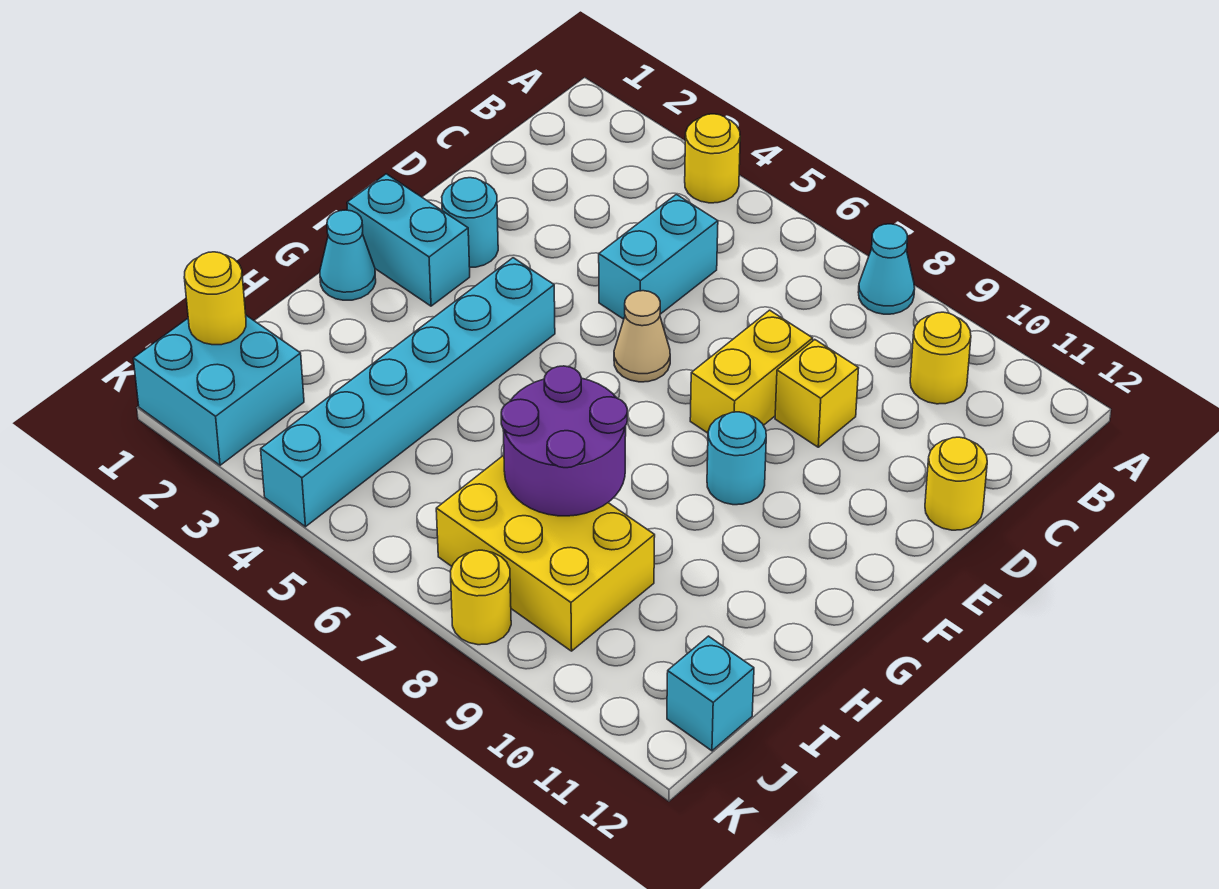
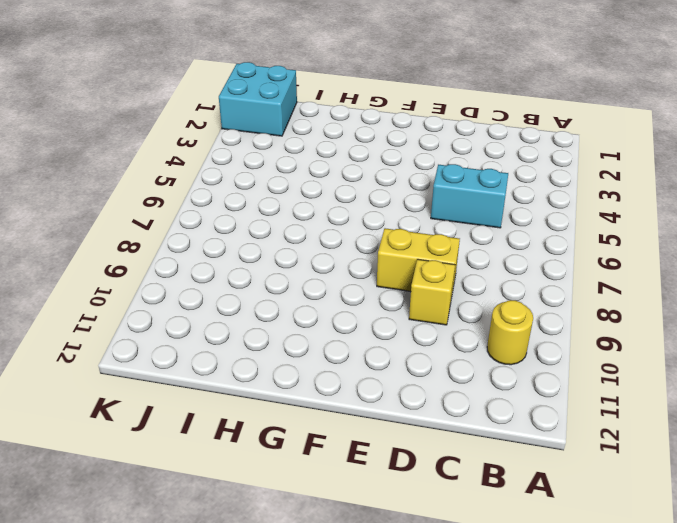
none -> yellow 1x1 round brick [685,114,740,203]
none -> cyan 1x1 cone [858,224,915,314]
none -> yellow 1x1 round brick [925,437,987,530]

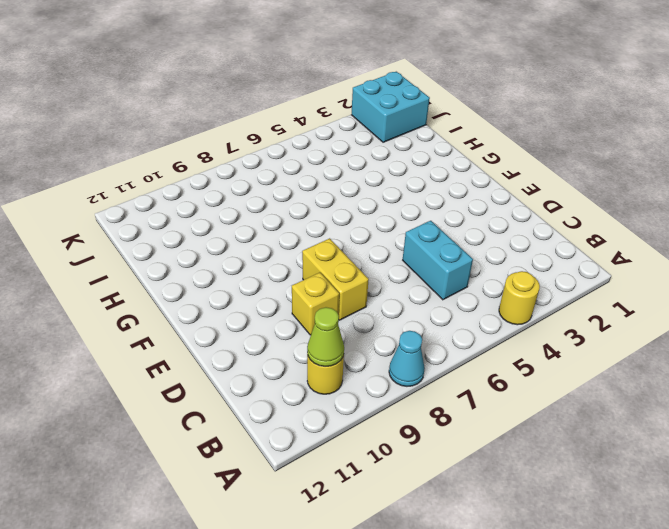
lime 1x1 cone [307,307,344,367] -> none
none -> yellow 1x1 round brick [925,437,987,530]
none -> cyan 1x1 round brick [442,178,498,267]
none -> tan 1x1 cone [614,291,670,382]

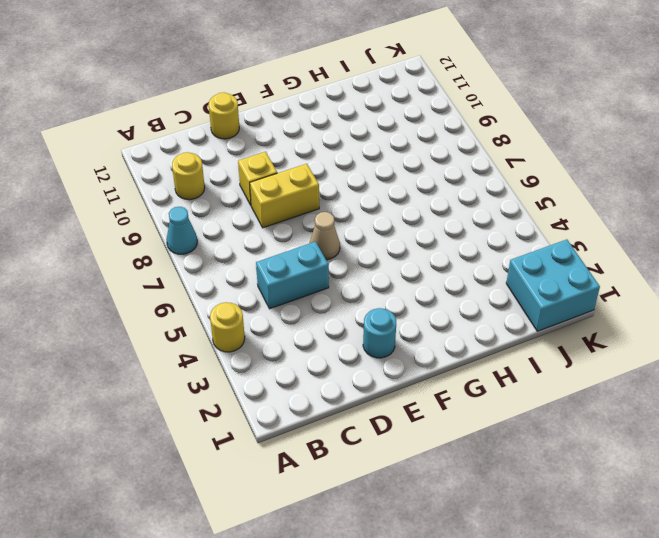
none -> cyan 1x2 brick [347,174,470,306]
none -> cyan 1x6 brick [261,258,555,527]
none -> cyan 1x1 round brick [707,412,766,505]

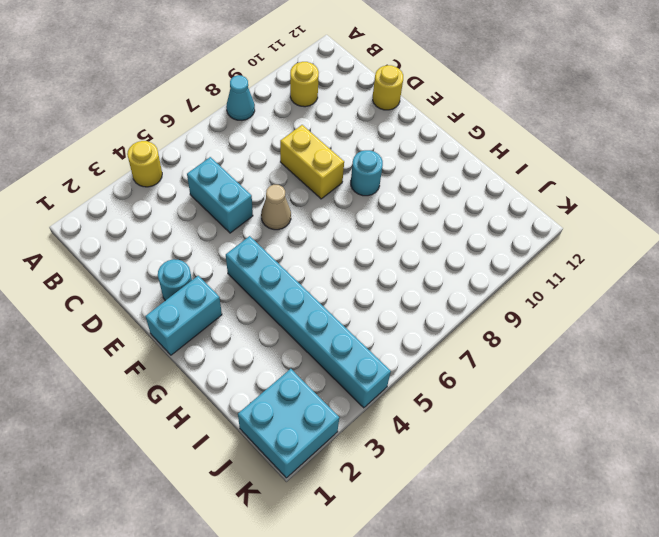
none -> yellow 1x1 brick [775,340,859,447]
none -> cyan 1x1 cone [320,210,376,300]
none -> yellow 2x3 brick [436,455,655,651]

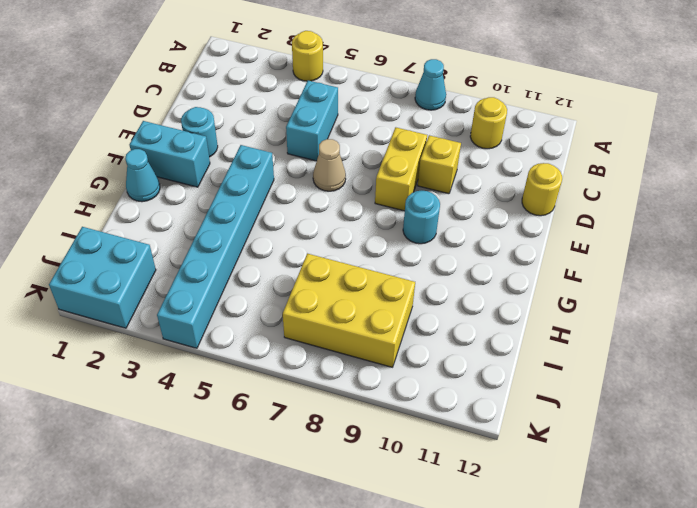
none -> cyan 1x1 brick [667,636,754,751]
none -> yellow 1x1 round brick [450,550,511,645]
none -> purple 2x2 round brick [501,366,627,516]

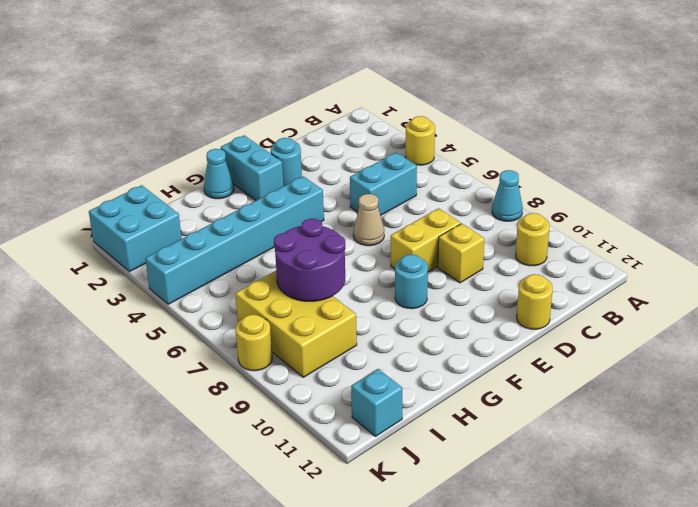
none -> yellow 1x1 round brick [184,252,246,345]

